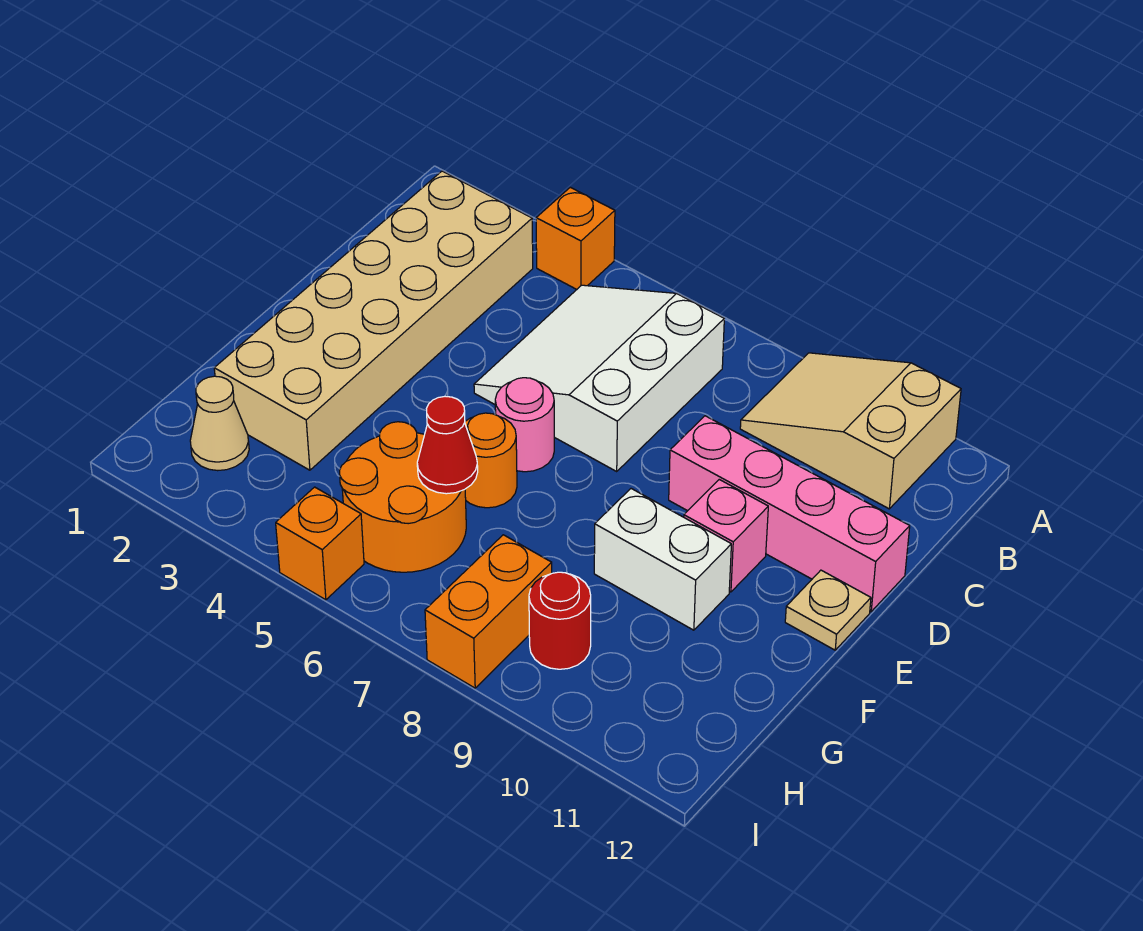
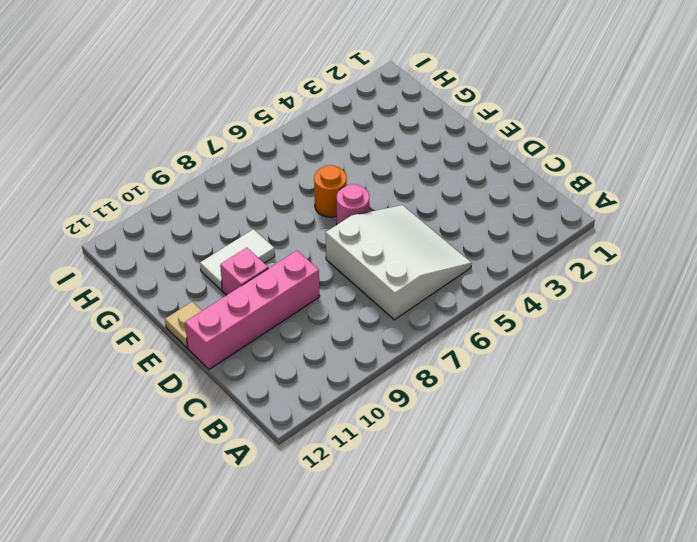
white 1x2 tile [200,229,275,290] -> white 1x2 brick [594,489,731,630]
none -> orange 1x1 brick [536,187,615,289]
none -> tan 2x3 slope [740,353,961,509]
none -> tan 2x6 brick [214,171,533,470]

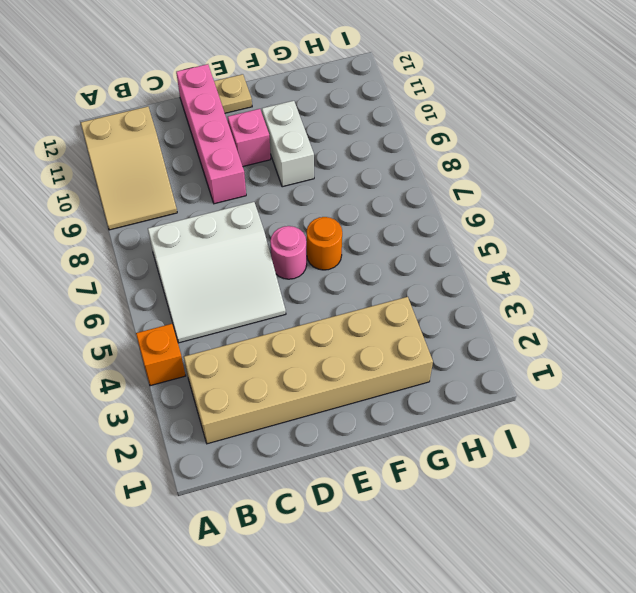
none -> orange 2x2 round brick [340,422,466,572]
none -> tan 1x1 cone [190,376,249,471]
none -> orange 1x2 brick [425,535,552,688]

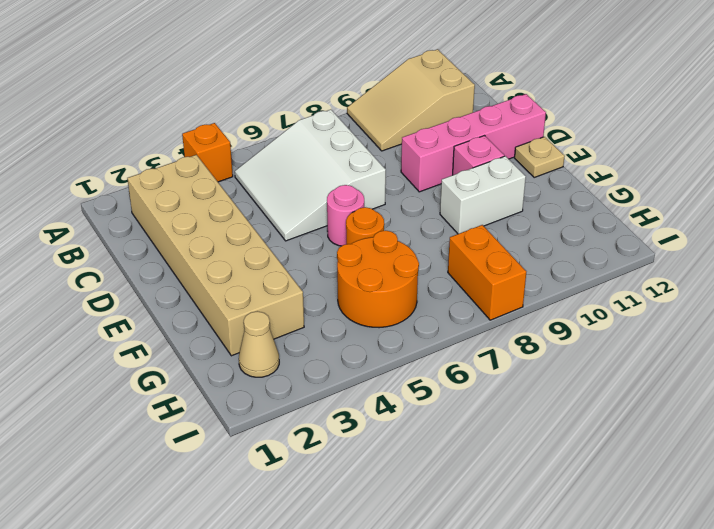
none -> red 1x1 round brick [529,572,591,669]
none -> orange 1x1 brick [276,487,364,600]
none -> red 1x1 cone [417,396,478,494]

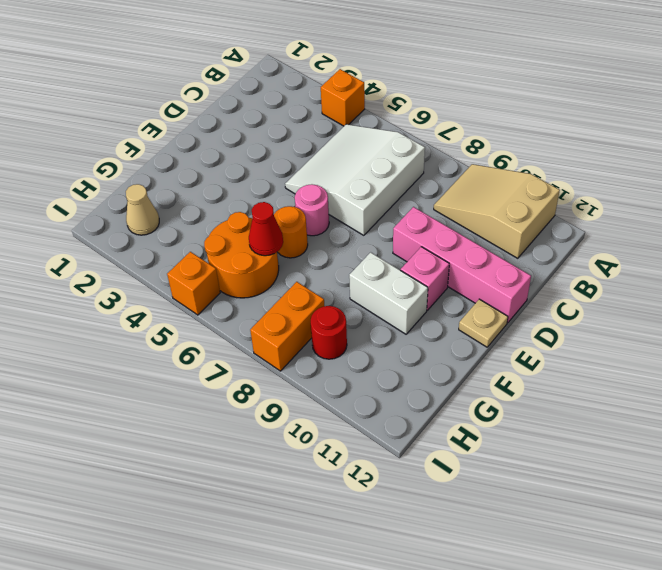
none -> tan 2x6 brick [214,171,533,470]

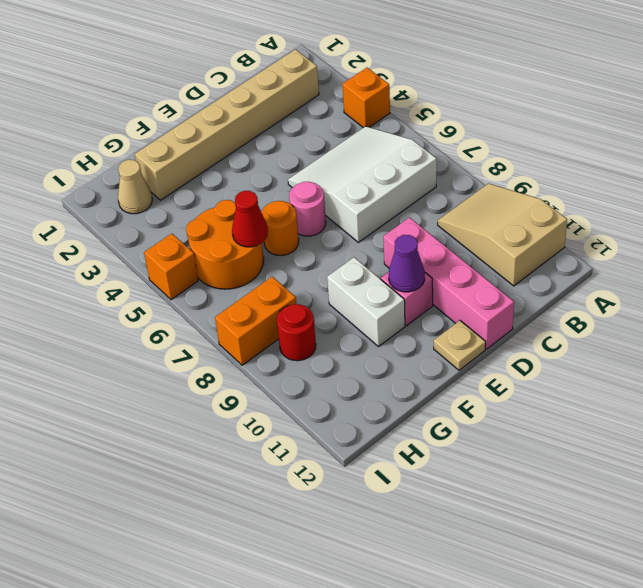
tan 1x6 brick [135,49,319,200] -> tan 2x6 brick [214,171,533,470]
purple 1x1 cone [389,235,425,292] -> none

